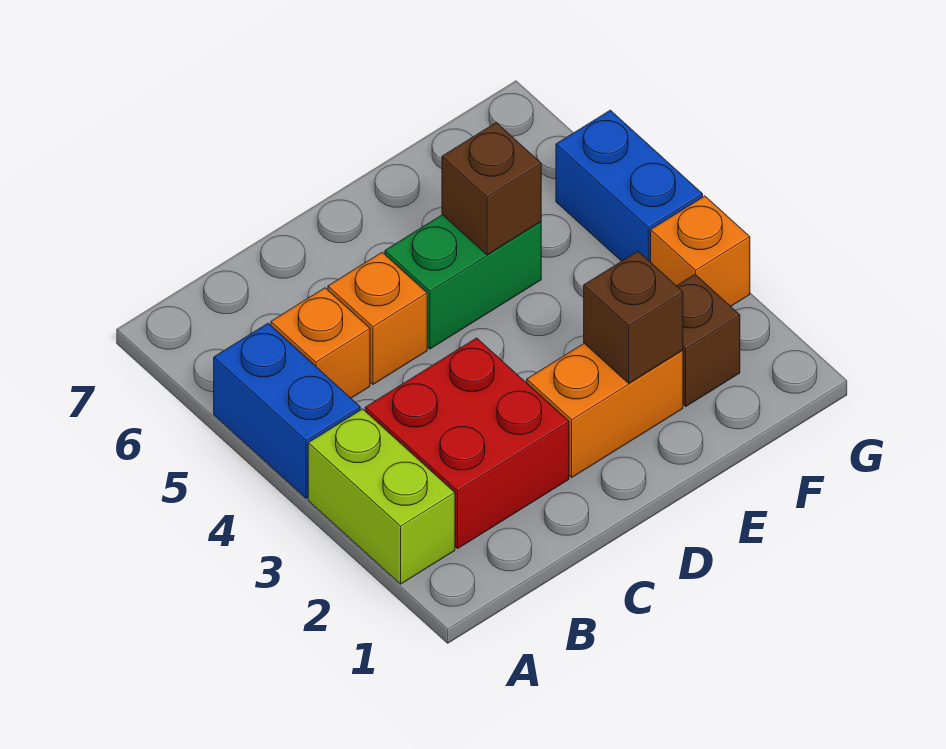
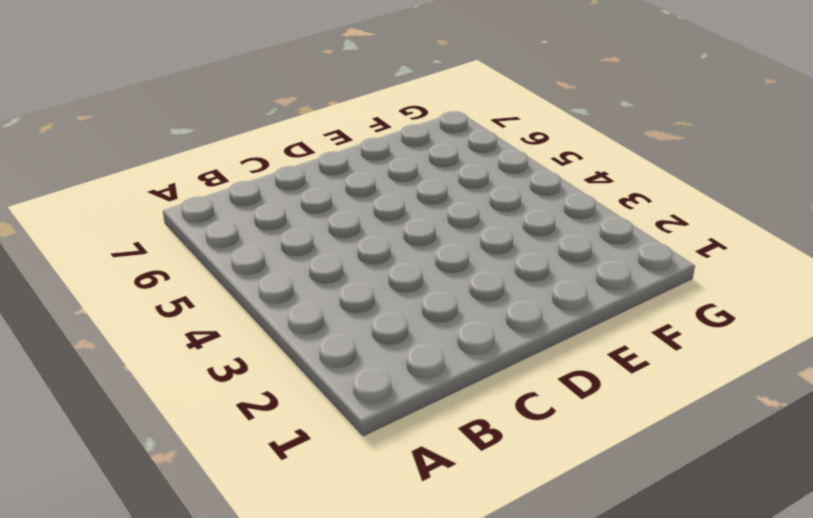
none -> lime 1x2 brick [308,409,455,584]
none -> blue 1x2 brick [214,323,360,498]
none -> red 2x2 brick [365,338,569,548]

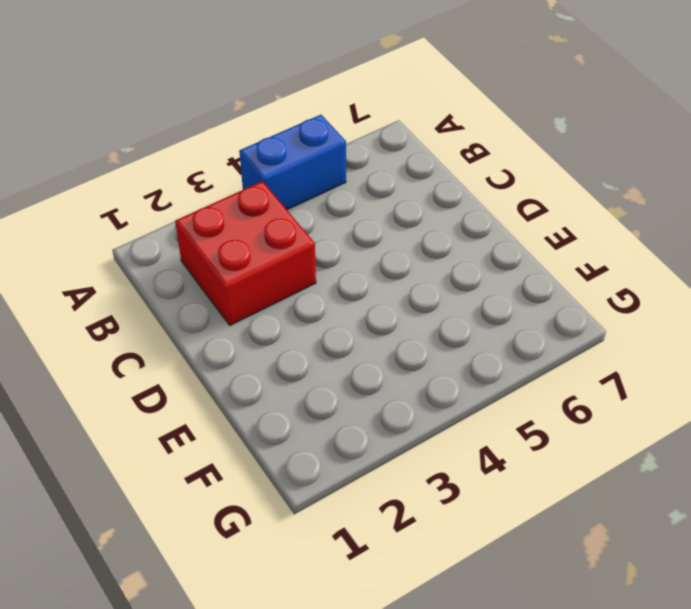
none -> lime 1x2 brick [308,409,455,584]
none -> orange 1x1 brick [271,288,370,398]
none -> orange 1x1 brick [328,252,427,384]

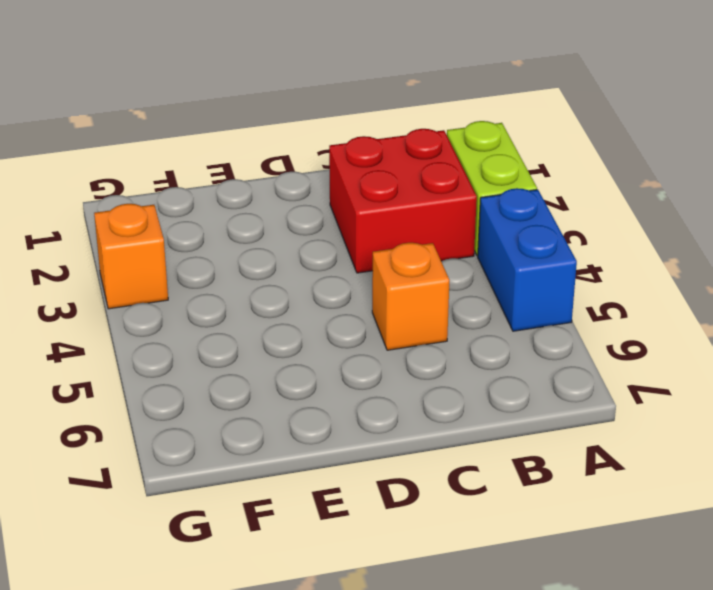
none -> orange 1x1 brick [271,288,370,398]
none -> orange 1x2 brick [527,344,683,477]
none -> green 1x2 brick [385,215,541,349]

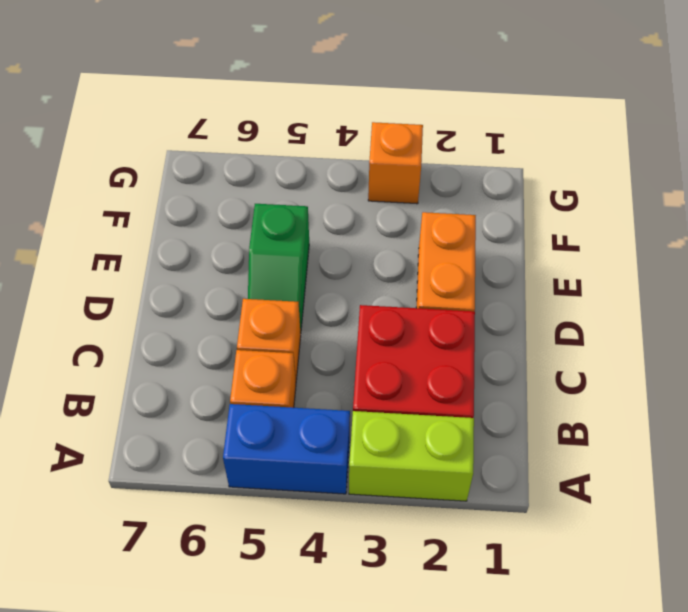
green 1x2 slope [248,204,309,334] -> green 1x2 brick [385,215,541,349]
none -> brown 1x1 brick [677,274,740,406]
none -> blue 1x2 brick [556,110,703,262]
none -> brown 1x1 brick [584,251,683,383]

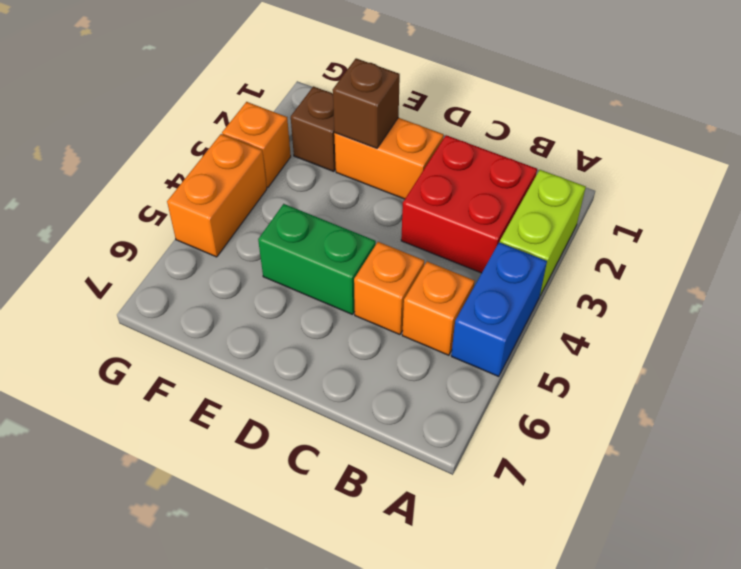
orange 1x2 brick [167,134,267,257] -> blue 1x2 brick [556,110,703,262]
none -> brown 1x1 brick [442,123,541,255]

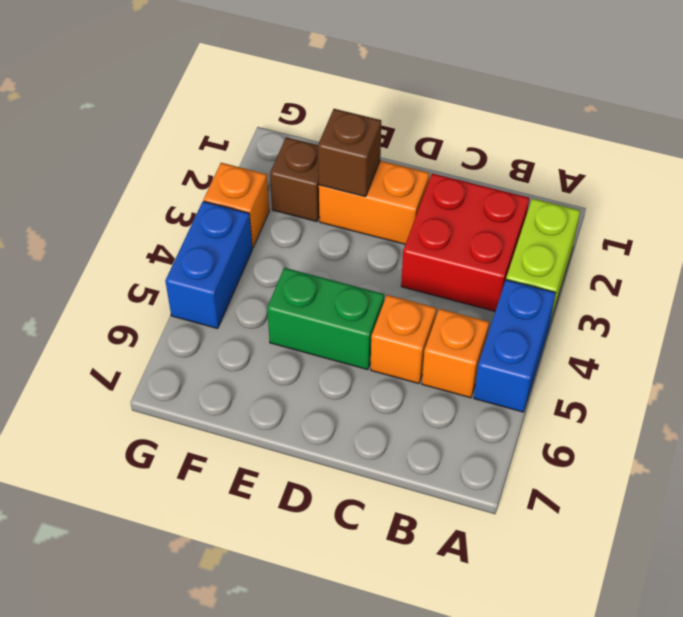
none -> brown 1x1 brick [442,123,541,255]

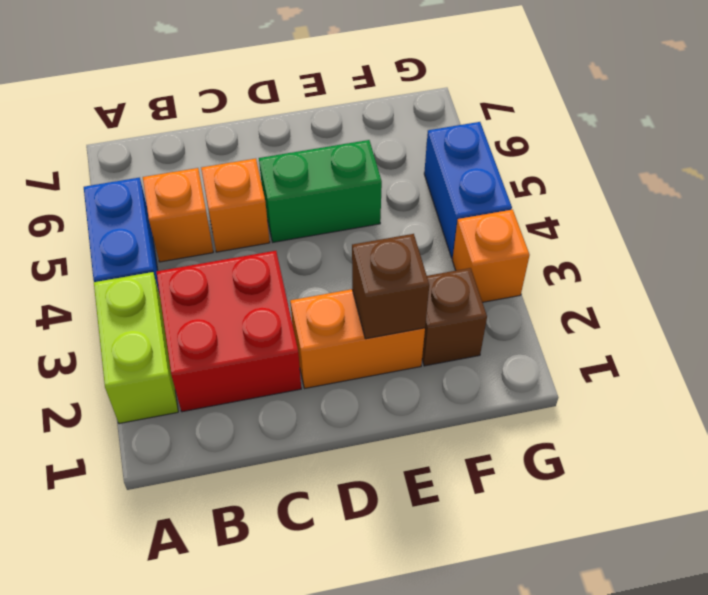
none -> brown 1x1 brick [442,123,541,255]

